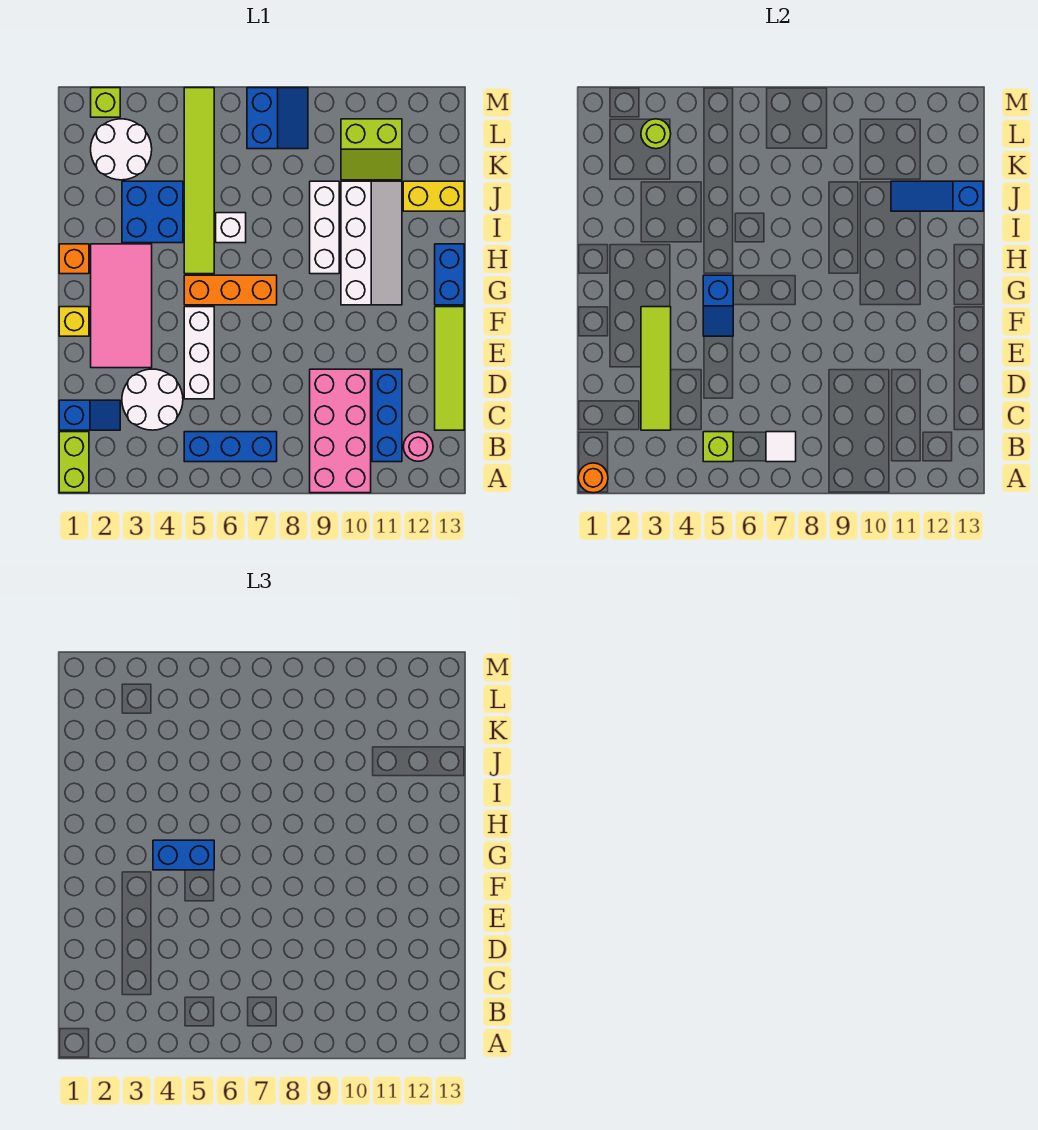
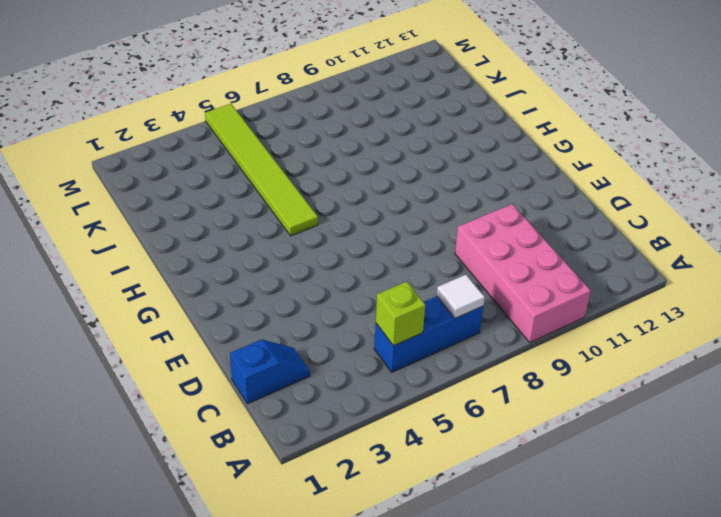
none -> lime 1x2 brick [59,432,89,493]
none -> blue 1x3 brick [372,369,402,462]
none -> pink 1x1 round brick [403,432,433,461]
none -> white 2x2 round brick [122,369,183,430]

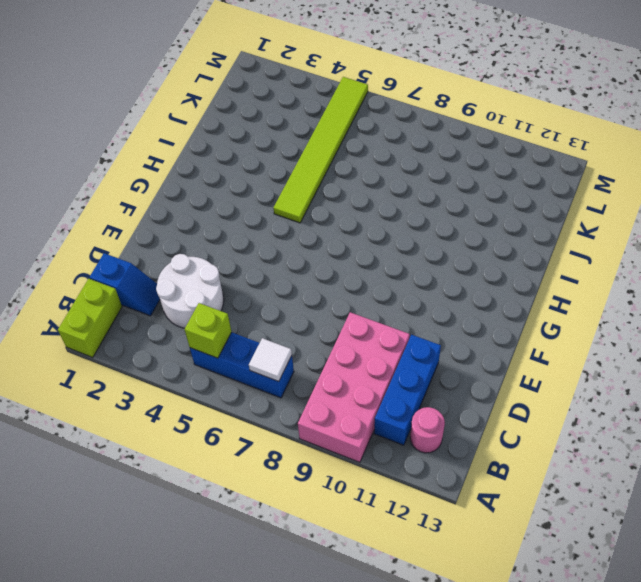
none -> lime 1x4 tile [435,307,464,430]
none -> white 1x3 brick [184,307,214,399]
none -> pink 2x4 tile [91,244,152,368]
none -> yellow 1x1 brick [59,307,89,336]

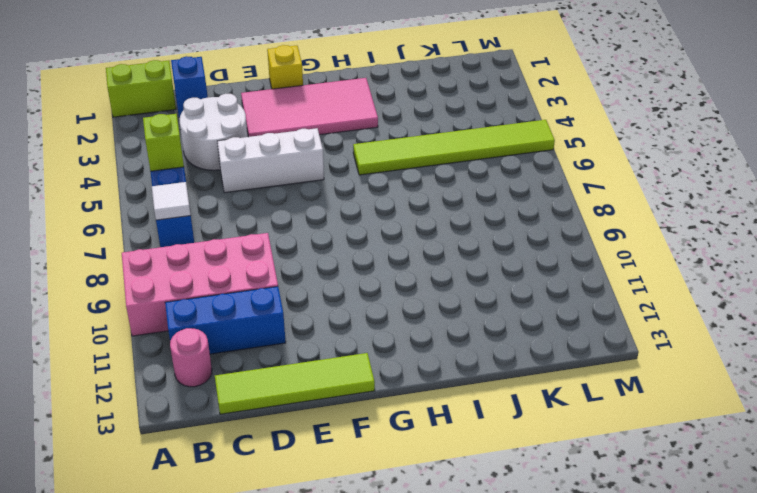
none -> orange 1x3 brick [184,275,277,305]
none -> white 2x4 slope [341,181,402,305]
none -> blue 1x2 brick [435,244,464,305]
none -> orange 1x1 brick [59,244,89,274]

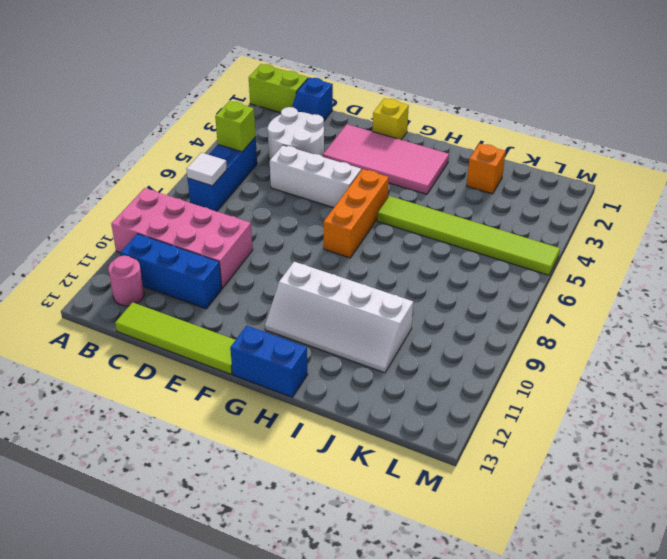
orange 1x1 brick [467,143,506,194] -> orange 1x1 brick moved to [59,244,89,274]
none -> white 1x3 brick [310,181,339,274]
none -> blue 2x2 brick [122,181,183,243]
none -> white 1x1 brick [216,213,246,243]
none -> yellow 1x2 brick [403,181,464,211]

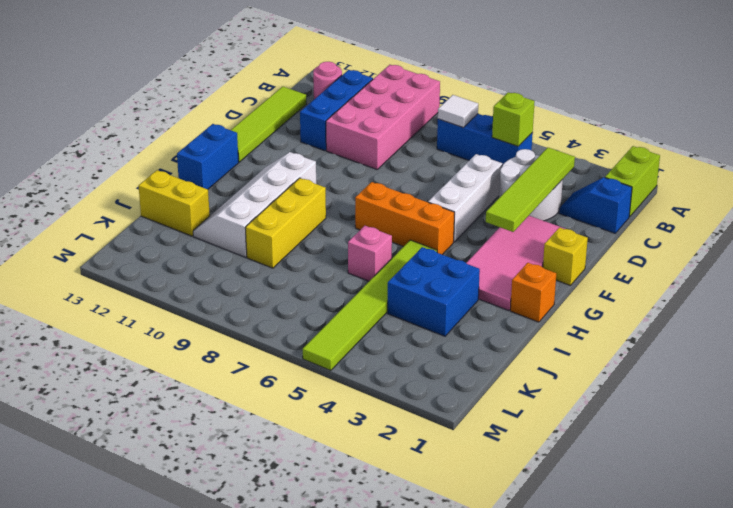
yellow 1x3 brick [245,178,326,268] -> white 1x3 brick [310,181,339,274]
pink 1x1 brick [348,226,392,281] -> white 1x1 brick [216,213,246,243]
none -> white 2x2 round brick [91,119,152,180]
none -> lime 2x2 slope [341,119,402,180]
none -> blue 2x2 slope [247,88,308,149]
none -> lime 1x1 brick [91,88,120,117]

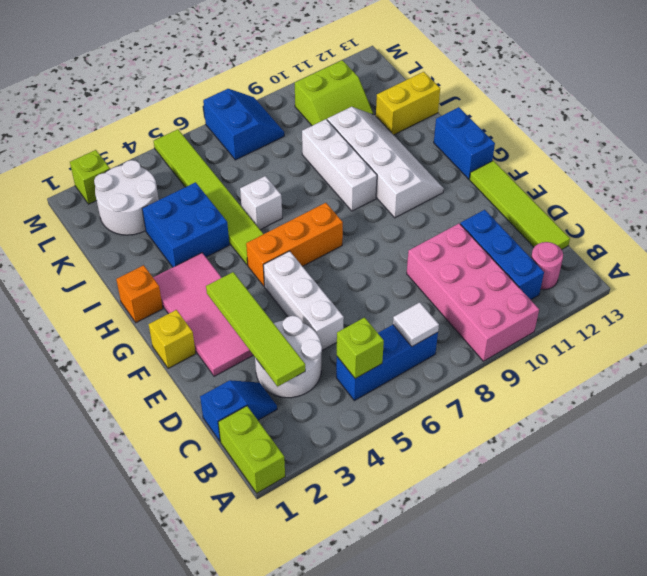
none -> orange 1x1 round brick [578,463,608,493]
none -> blue 1x2 slope [703,275,733,336]
none -> blue 1x3 slope [891,181,983,211]
none -> lime 1x1 round brick [641,119,671,149]

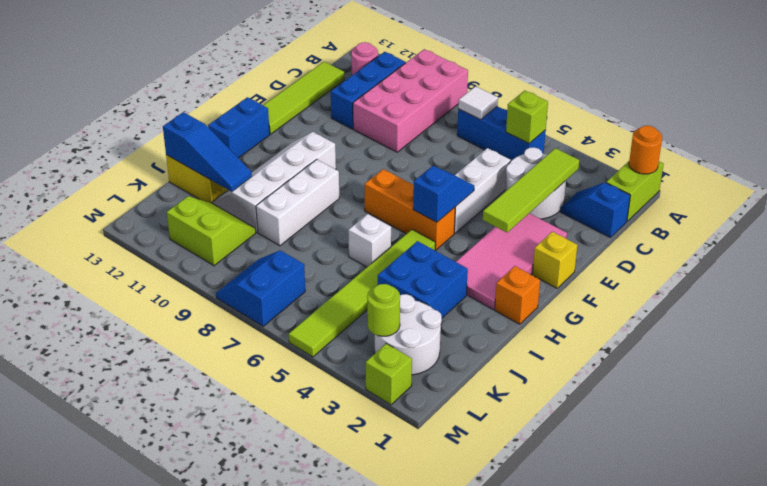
none -> blue 1x2 brick [153,840,214,870]

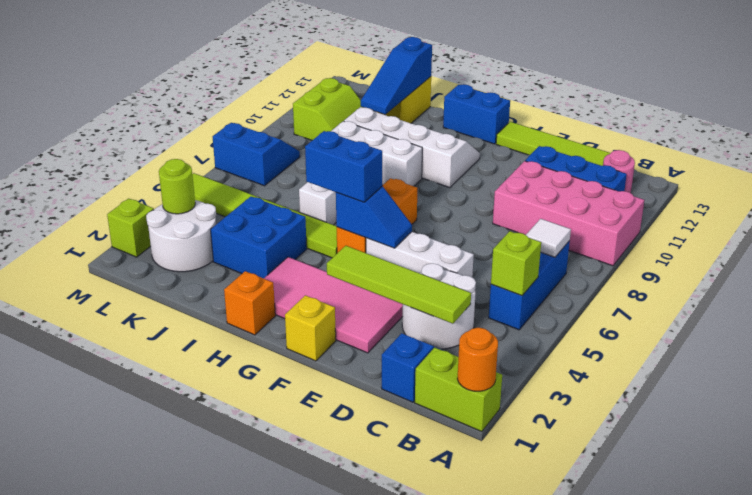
blue 1x2 brick [305,131,382,202] -> blue 1x2 brick turned to [153,840,214,870]

